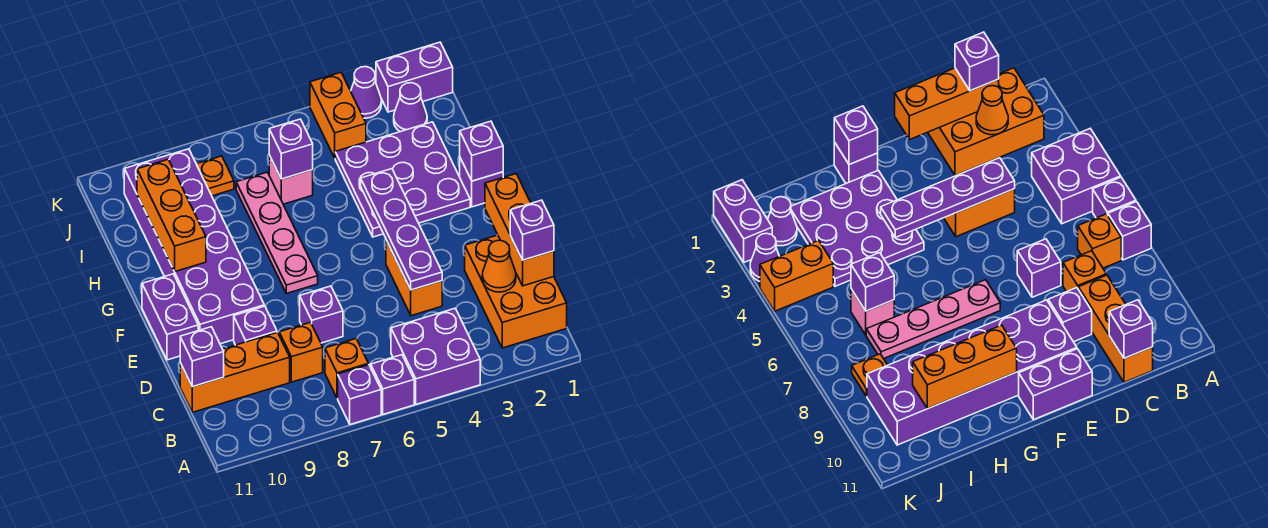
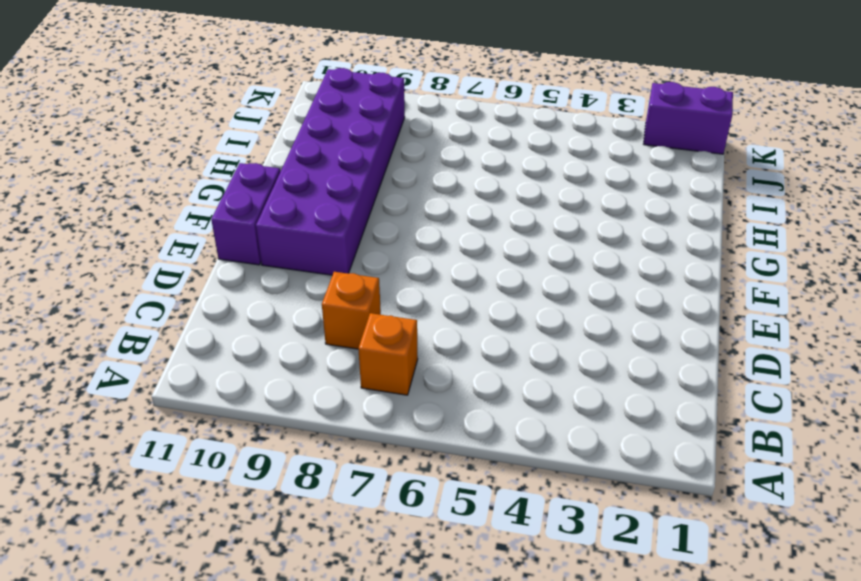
none -> purple 2x2 brick [391,308,480,404]
none -> purple 1x1 brick [371,355,414,414]
none -> purple 1x1 brick [338,365,381,424]

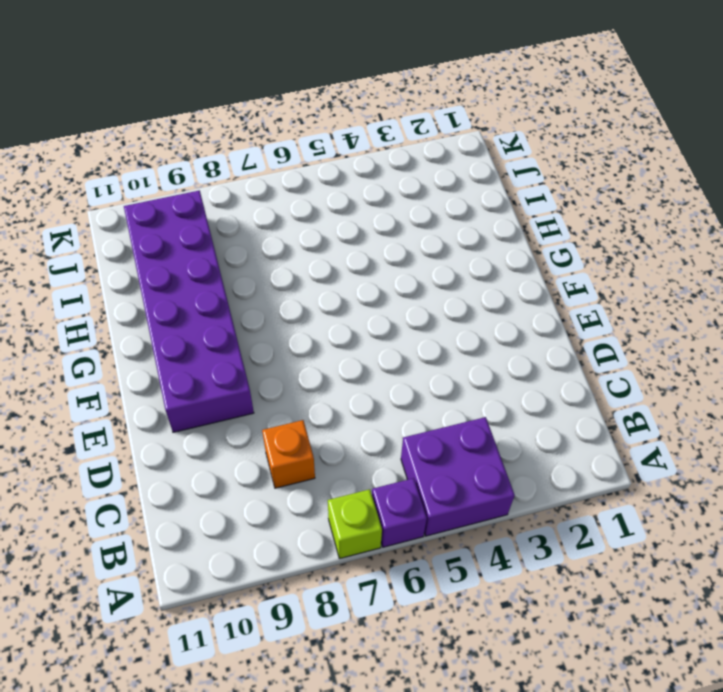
lime 1x1 brick [328,489,382,559] -> purple 1x1 brick [338,365,381,424]
none -> orange 2x3 brick [465,235,567,348]
none -> orange 1x1 brick [325,339,368,398]
none -> orange 1x3 brick [180,332,290,412]

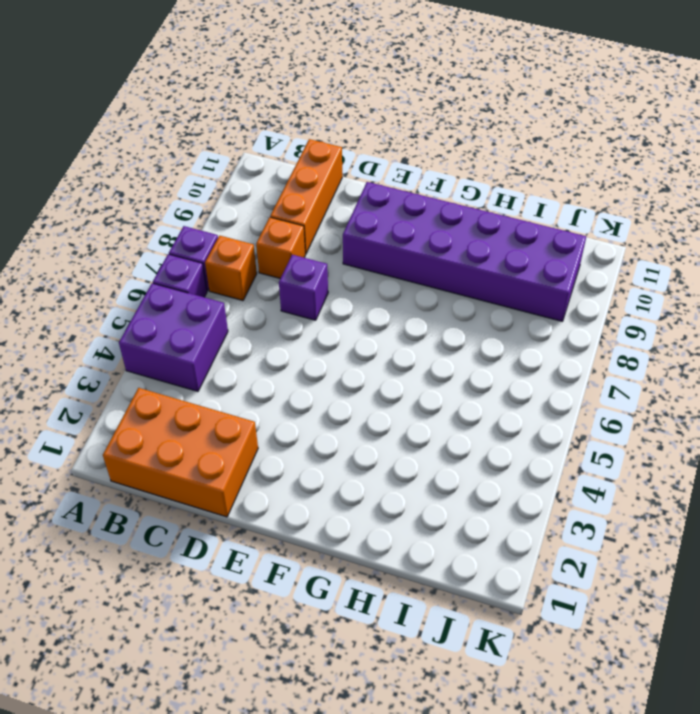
none -> orange 1x2 brick [386,240,442,316]
none -> purple 1x1 brick [234,306,277,345]
none -> purple 1x2 brick [142,274,198,360]

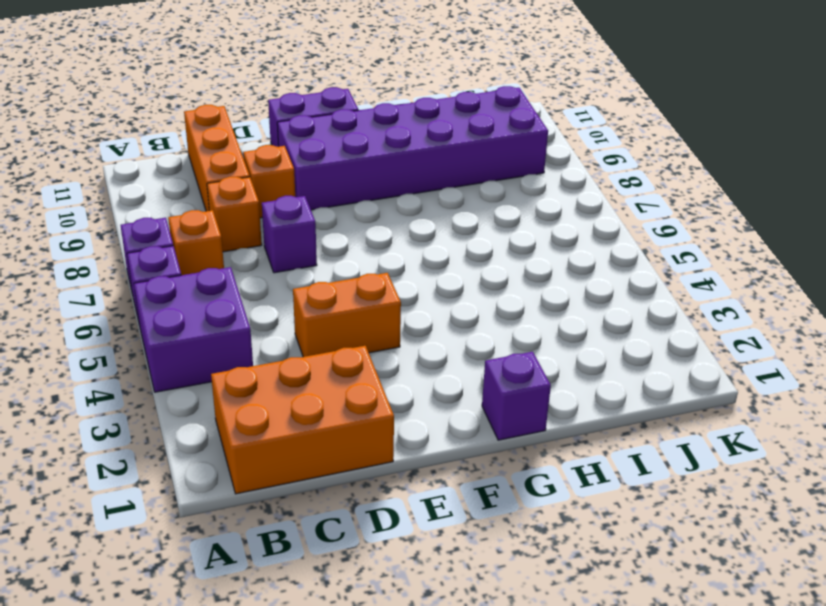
orange 1x1 brick [243,145,295,218] -> purple 1x1 brick [234,306,277,345]
none -> pink 1x4 plate [236,172,318,293]
none -> purple 3x3 plate [335,122,470,237]
none -> pink 1x1 brick [269,155,313,204]

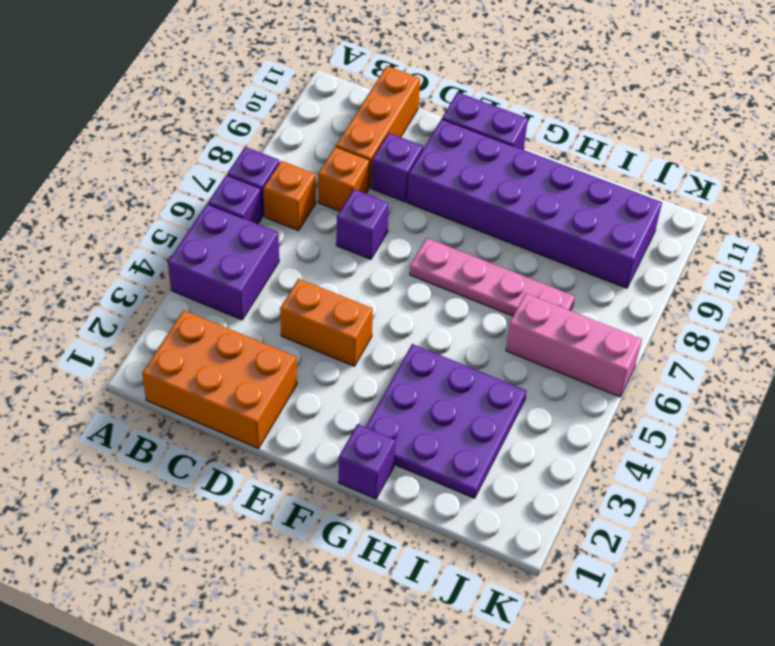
pink 1x3 brick [506,293,642,397] -> pink 1x1 brick [269,155,313,204]
none -> purple 1x1 cone [394,83,427,132]
none -> orange 1x2 brick [310,73,366,158]
none -> orange 1x1 plate [197,156,234,196]

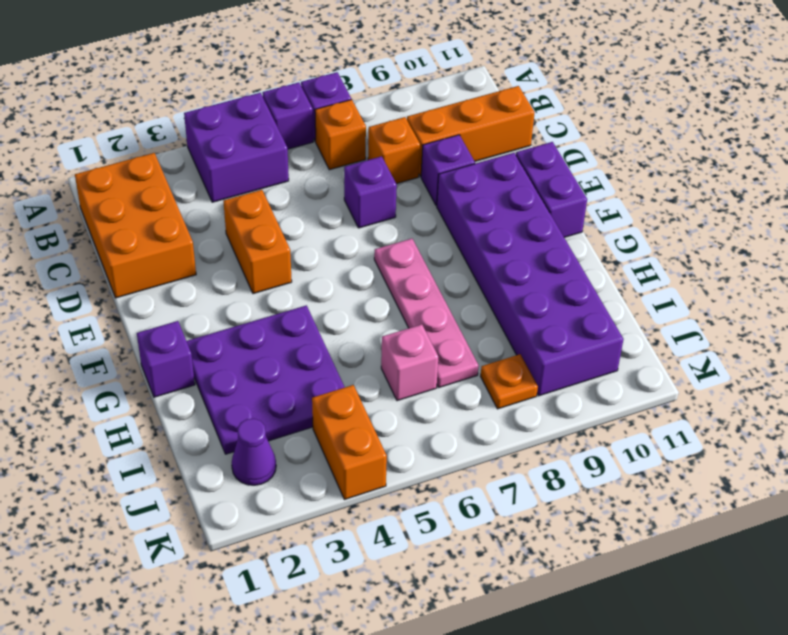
none -> purple 1x2 brick [376,42,453,112]
none -> purple 1x1 cone [351,67,382,118]
none -> orange 1x3 brick [485,174,554,286]

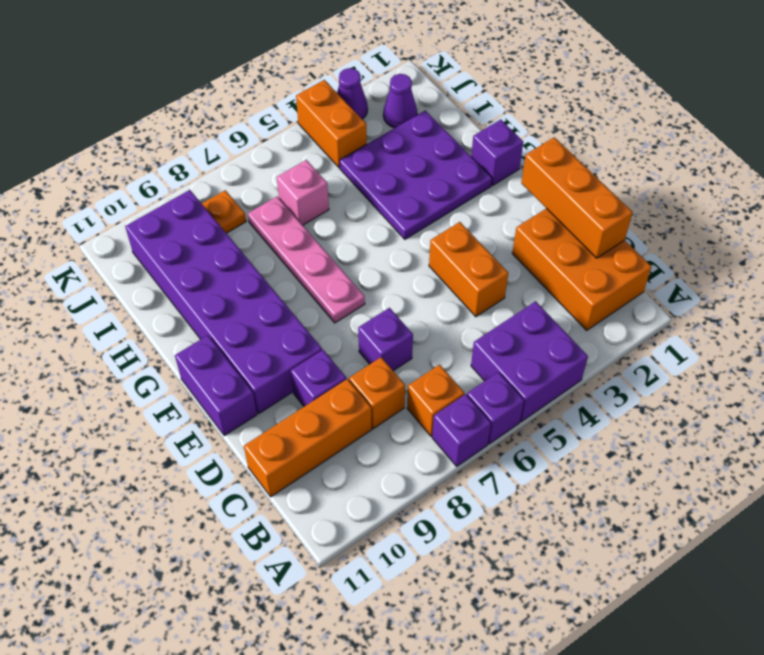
none -> purple 1x2 brick [376,42,453,112]
none -> orange 1x1 cone [482,240,516,292]
none -> purple 1x1 brick [180,327,224,387]

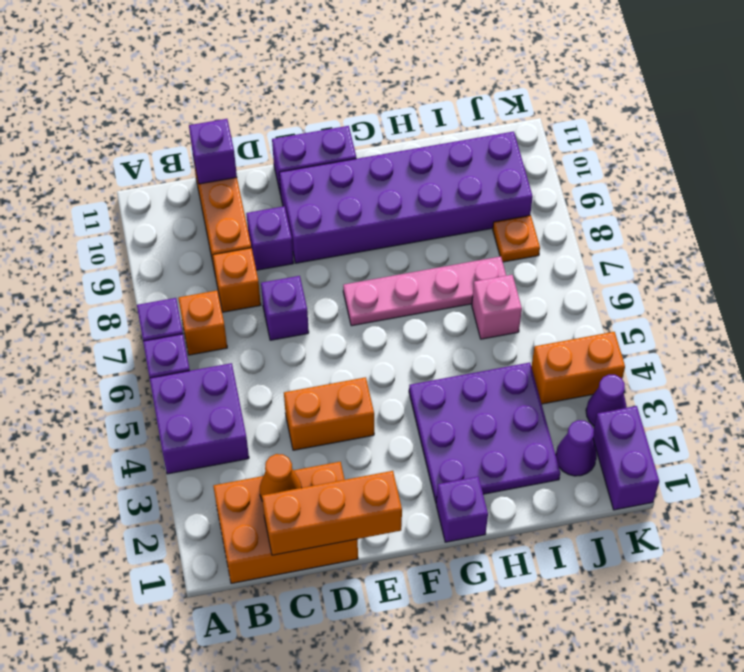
none -> purple 1x4 plate [361,169,442,290]
none -> purple 1x1 brick [460,121,503,181]
none -> orange 1x3 brick [137,159,206,272]

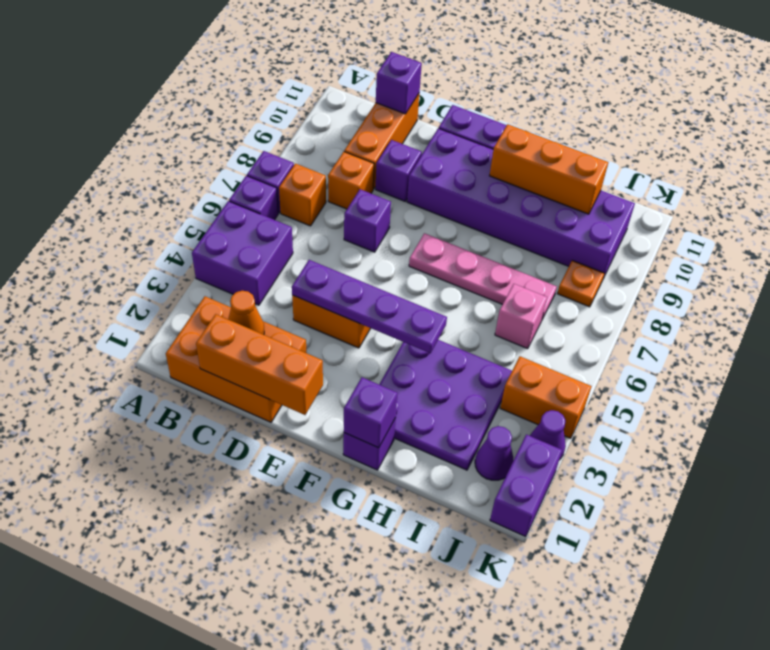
none -> purple 1x1 brick [269,119,313,179]
none -> purple 1x1 brick [510,200,554,260]

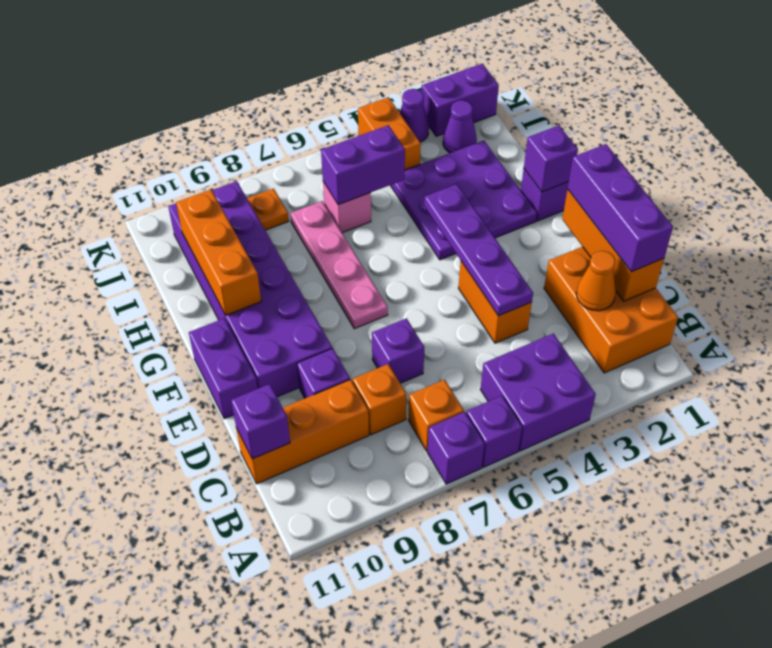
purple 1x3 brick [568,144,673,272] -> purple 1x1 brick [510,200,554,260]
purple 1x2 brick [321,125,405,205] -> purple 1x1 brick [269,119,313,179]

